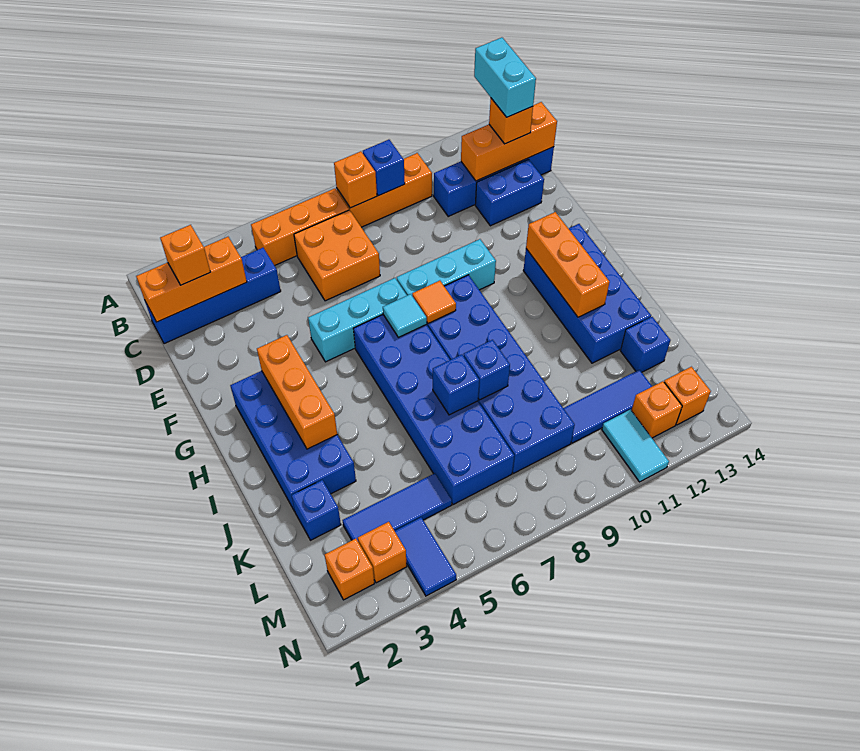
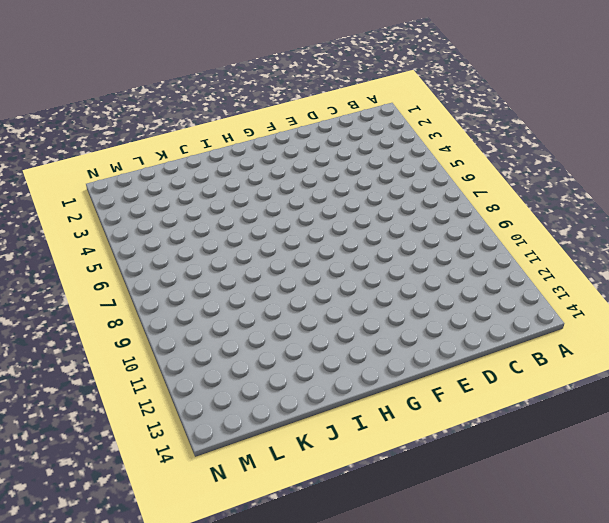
none -> orange 1x3 brick [251,189,349,266]
none -> orange 1x3 brick [337,153,432,227]
none -> blue 1x4 brick [145,248,281,344]
none -> orange 2x2 brick [294,210,380,301]

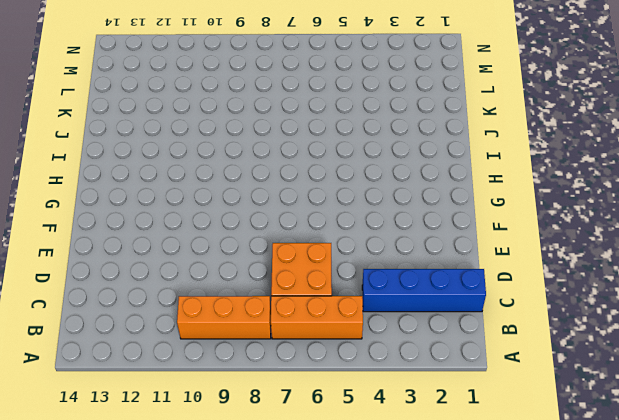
none -> blue 1x4 brick [434,147,554,216]
none -> blue 1x2 brick [475,159,544,226]
none -> cyan 1x3 brick [308,278,407,362]
none -> cyan 1x3 brick [397,239,496,295]

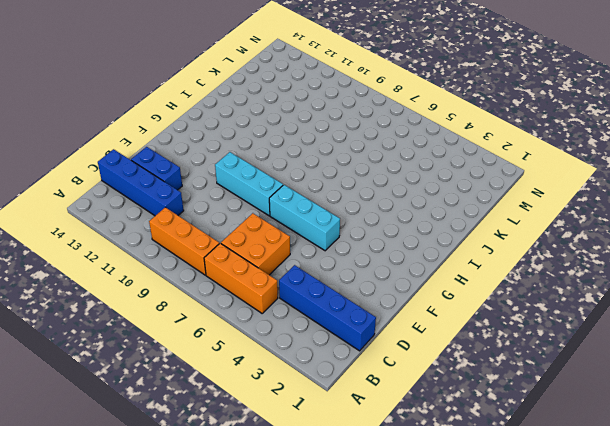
none -> blue 2x4 brick [230,371,356,511]
none -> blue 2x6 brick [353,315,514,505]
none -> blue 2x6 brick [427,275,575,473]
none -> blue 2x4 brick [523,224,651,363]

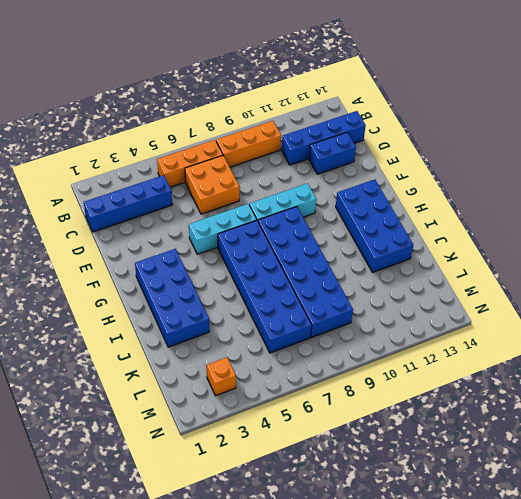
none -> blue 1x1 brick [291,480,341,540]
none -> blue 1x1 brick [620,317,671,372]
none -> blue 1x3 tile [343,473,452,541]
none -> blue 1x3 tile [563,370,652,443]

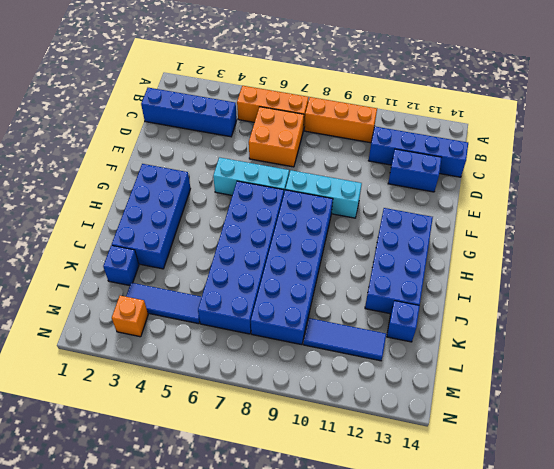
none -> orange 1x1 brick [325,539,374,600]
none -> blue 1x2 tile [395,518,456,596]
none -> cyan 1x2 tile [602,410,669,482]
none -> orange 1x1 brick [631,381,682,438]

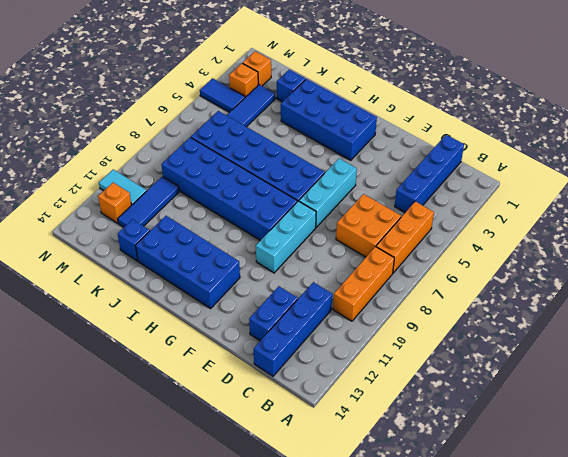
none -> orange 1x1 brick [664,367,711,425]
none -> orange 1x1 brick [334,151,377,208]
none -> blue 1x1 brick [363,140,405,196]
none -> orange 1x3 brick [136,237,247,322]

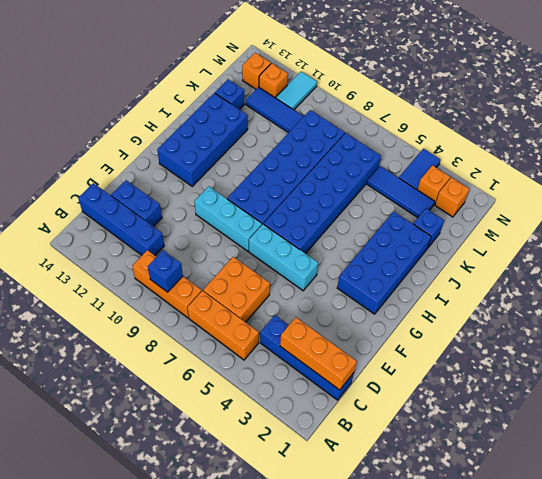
none -> orange 1x1 brick [334,151,377,208]
none -> orange 1x3 brick [461,102,557,181]
none -> orange 1x3 brick [257,335,337,449]
none -> cyan 1x1 tile [383,294,427,337]

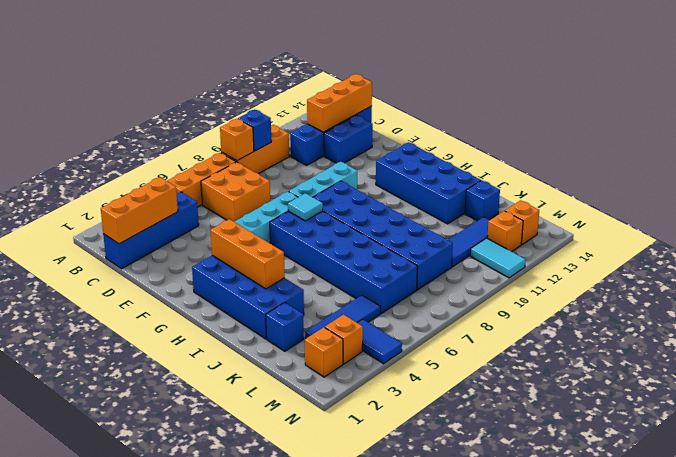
none -> orange 1x1 tile [412,281,456,323]
none -> orange 1x3 brick [526,212,610,317]
none -> blue 1x1 brick [433,355,479,415]
none -> blue 1x1 brick [464,340,510,400]

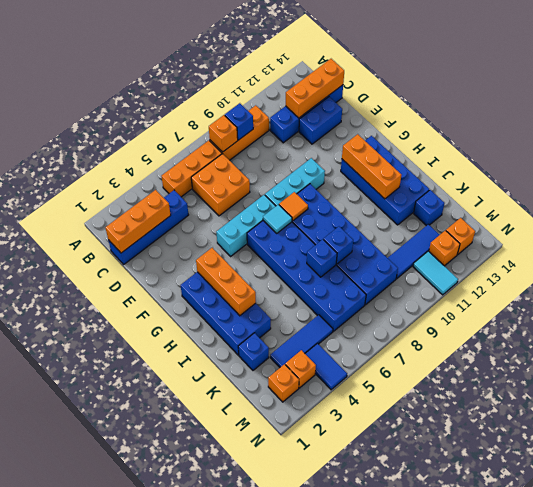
none -> orange 1x1 brick [160,225,210,285]
none -> orange 1x1 brick [489,98,533,144]
none -> cyan 1x2 brick [474,38,536,117]

